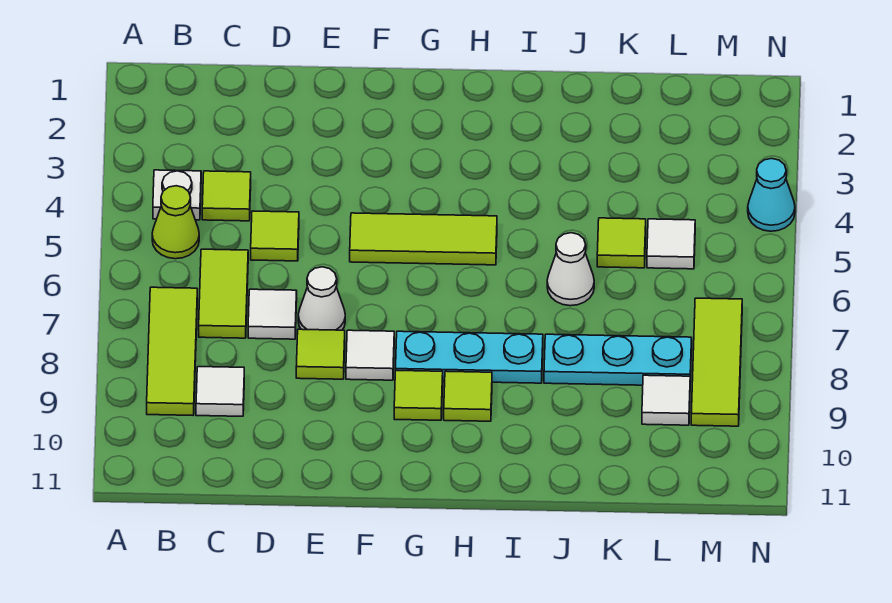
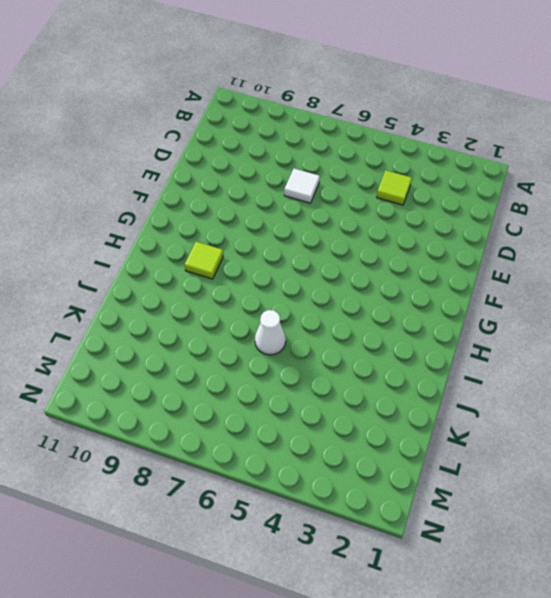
none -> white 1x1 plate [153,170,201,220]
none -> lime 1x1 cone [152,186,199,259]
none -> lime 1x3 tile [147,287,197,415]

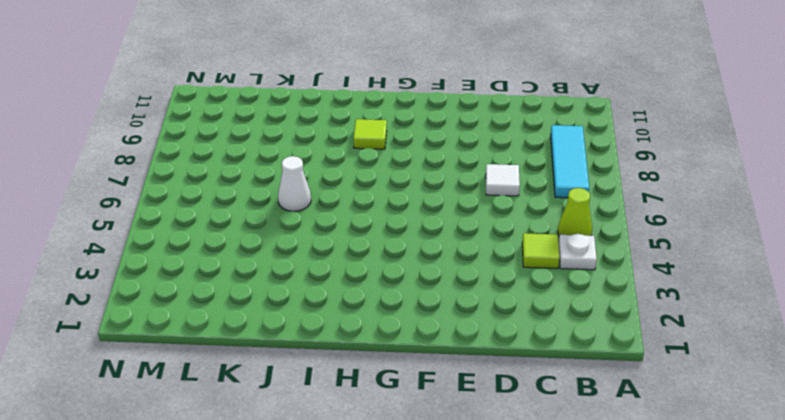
cyan 1x3 tile [551,125,589,198] -> lime 1x3 tile [147,287,197,415]
none -> lime 1x2 tile [199,249,248,338]
none -> white 1x1 tile [196,367,244,416]
none -> lime 1x1 tile [251,211,299,261]

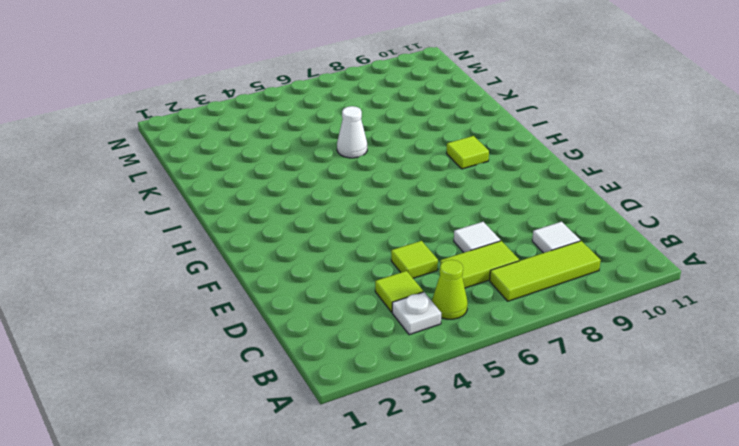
none -> white 1x1 cone [298,267,345,330]
none -> lime 1x1 tile [296,329,345,379]
none -> lime 1x3 tile [350,213,497,265]

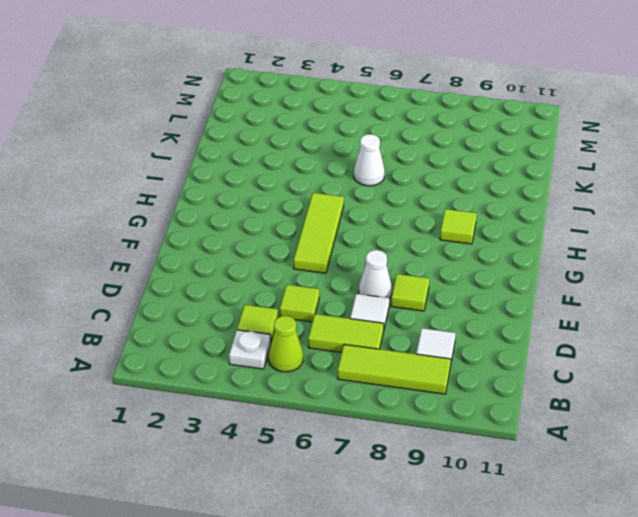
none -> white 1x1 tile [346,330,394,380]
none -> cyan 1x3 plate [396,331,543,383]
none -> lime 1x1 tile [394,370,443,420]

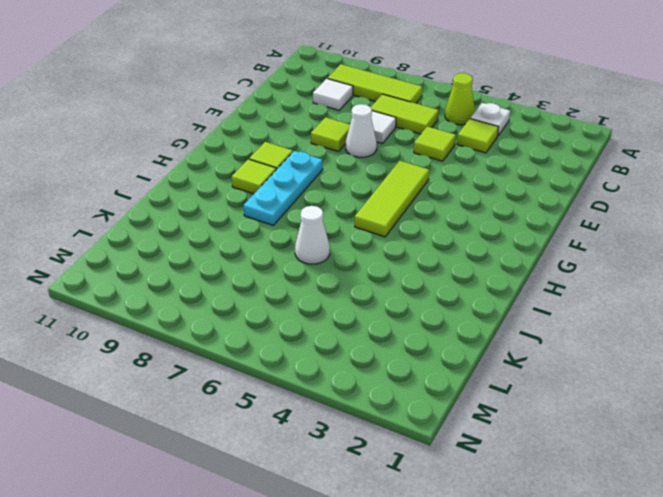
none -> white 1x1 tile [346,330,394,380]
none -> cyan 1x3 plate [544,334,692,385]
none -> lime 1x1 tile [597,218,646,268]

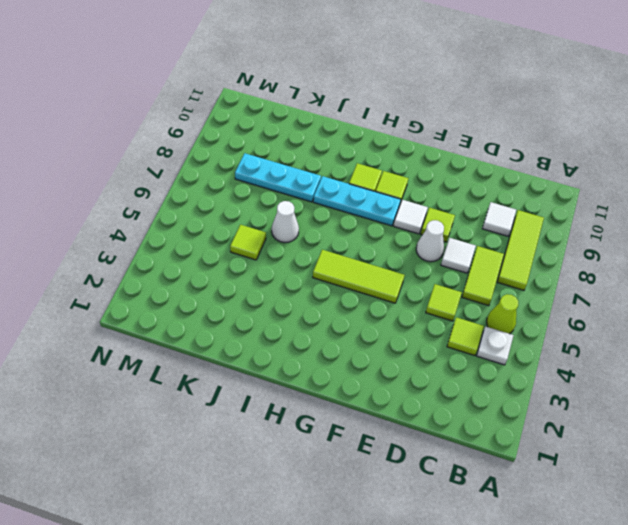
none -> white 1x1 tile [647,219,695,269]
none -> white 1x1 tile [642,375,690,425]
none -> lime 1x3 tile [691,298,742,426]

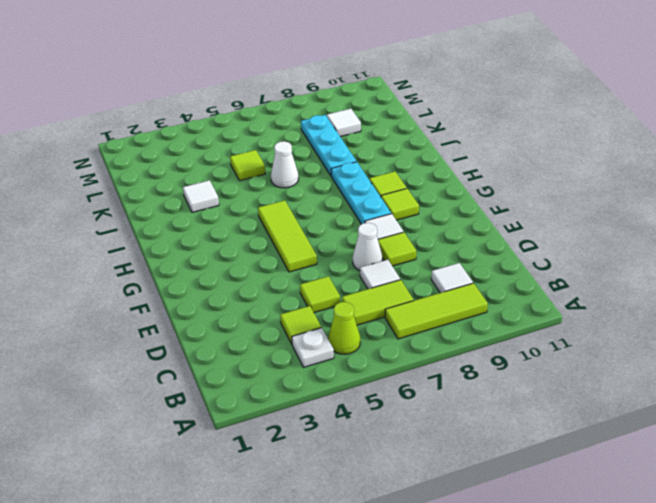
white 1x1 tile [183,180,219,212] -> white 1x1 tile moved to [647,219,695,269]
none -> lime 1x3 tile [691,298,742,426]
none -> cyan 1x1 cone [748,158,795,231]

